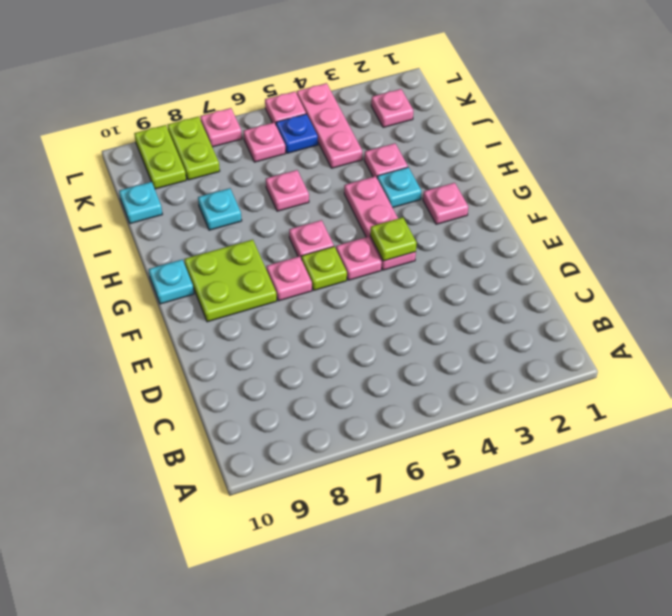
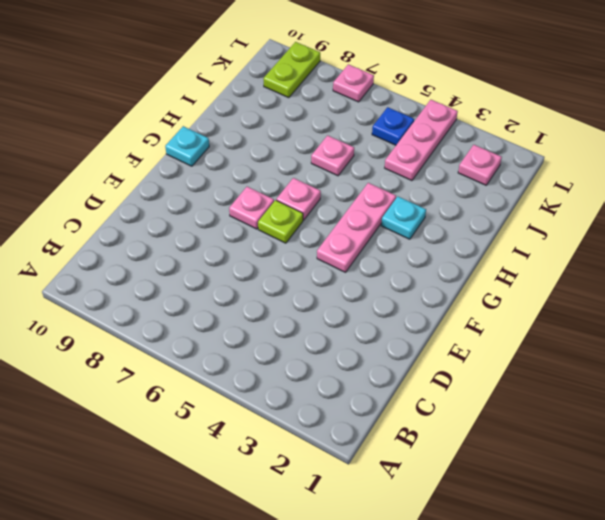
none -> pink 1x1 plate [336,237,382,280]
none -> lime 2x2 plate [184,240,277,322]
none -> pink 1x1 plate [423,183,468,224]

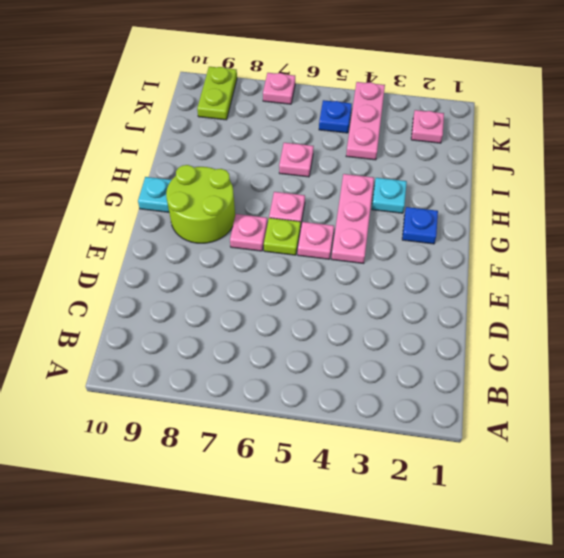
lime 2x2 round brick [166,165,235,243] -> lime 2x2 plate [184,240,277,322]
blue 1x1 plate [402,207,438,244] -> pink 1x1 plate [423,183,468,224]
none -> pink 1x1 plate [364,143,408,177]
none -> cyan 1x1 plate [198,188,242,230]
none -> cyan 1x1 plate [119,182,162,224]

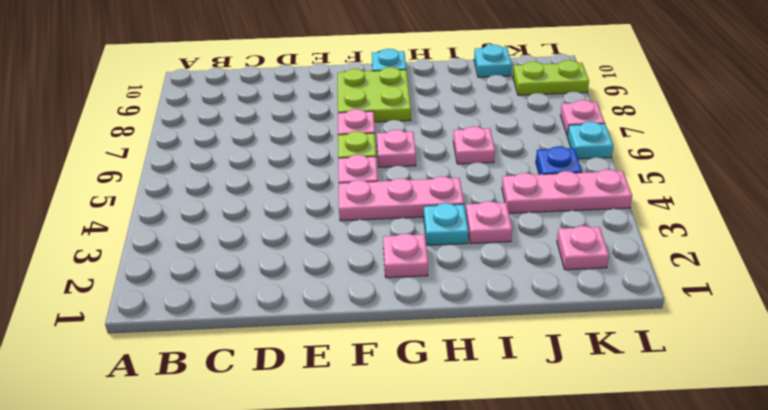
cyan 1x1 plate [567,122,613,159] -> cyan 1x1 plate moved to [198,188,242,230]
none -> pink 1x1 plate [243,123,286,162]
none -> lime 1x2 plate [168,117,220,180]
none -> pink 1x1 plate [265,91,306,124]

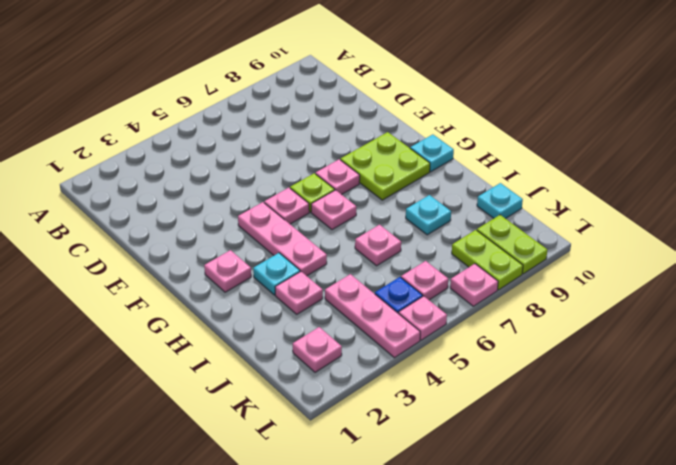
none -> lime 1x1 plate [370,217,417,261]

